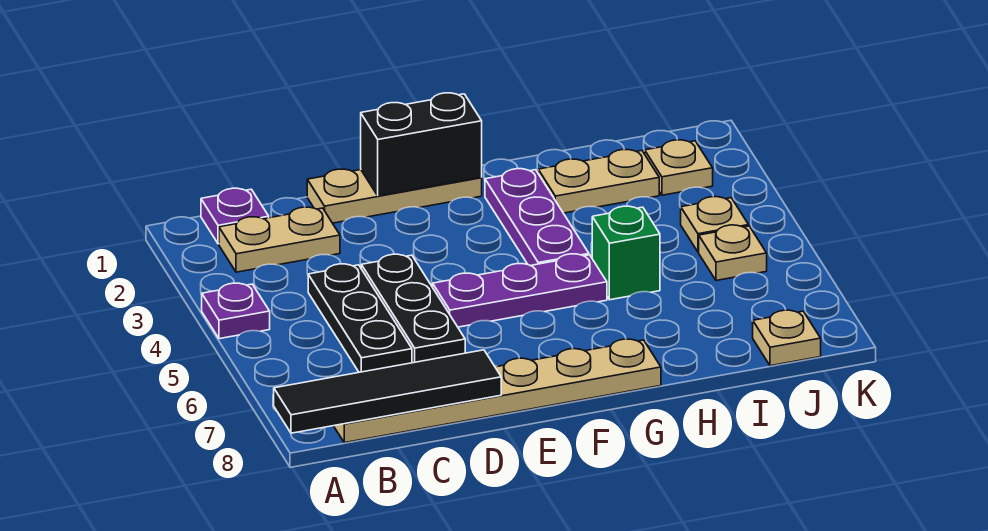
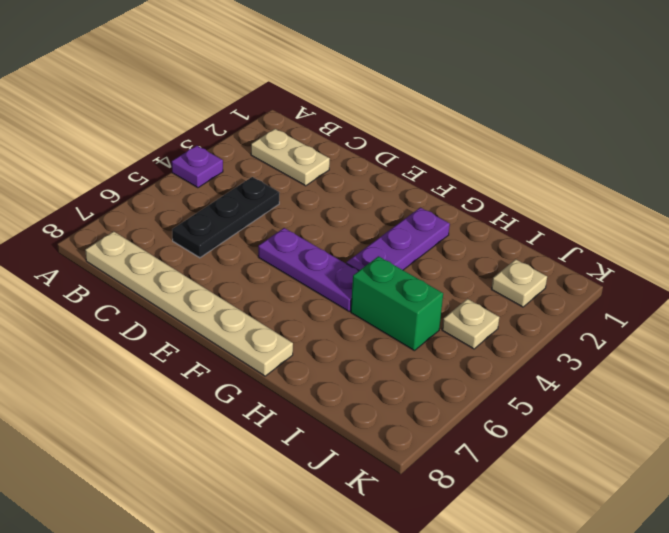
green 1x2 brick [351,256,443,351] -> green 1x1 brick [592,206,660,300]
none -> purple 1x1 plate [201,188,269,244]
none -> tan 1x3 plate [307,169,482,223]
none -> black 1x3 plate [361,254,465,363]

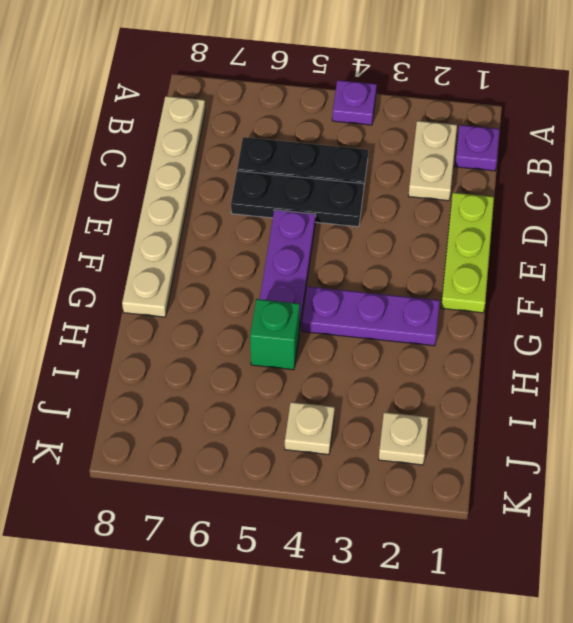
lime 1x3 plate [441,193,494,313] -> tan 1x3 plate [307,169,482,223]
none -> tan 1x2 plate [538,150,659,213]
none -> tan 1x1 plate [699,225,767,281]
none -> tan 1x1 plate [753,310,821,366]

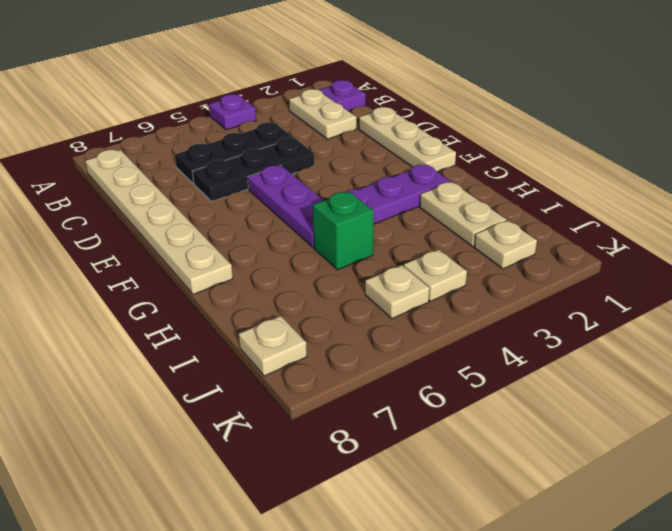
none -> black 1x4 tile [274,350,501,433]
none -> black 1x2 brick [361,93,482,196]

